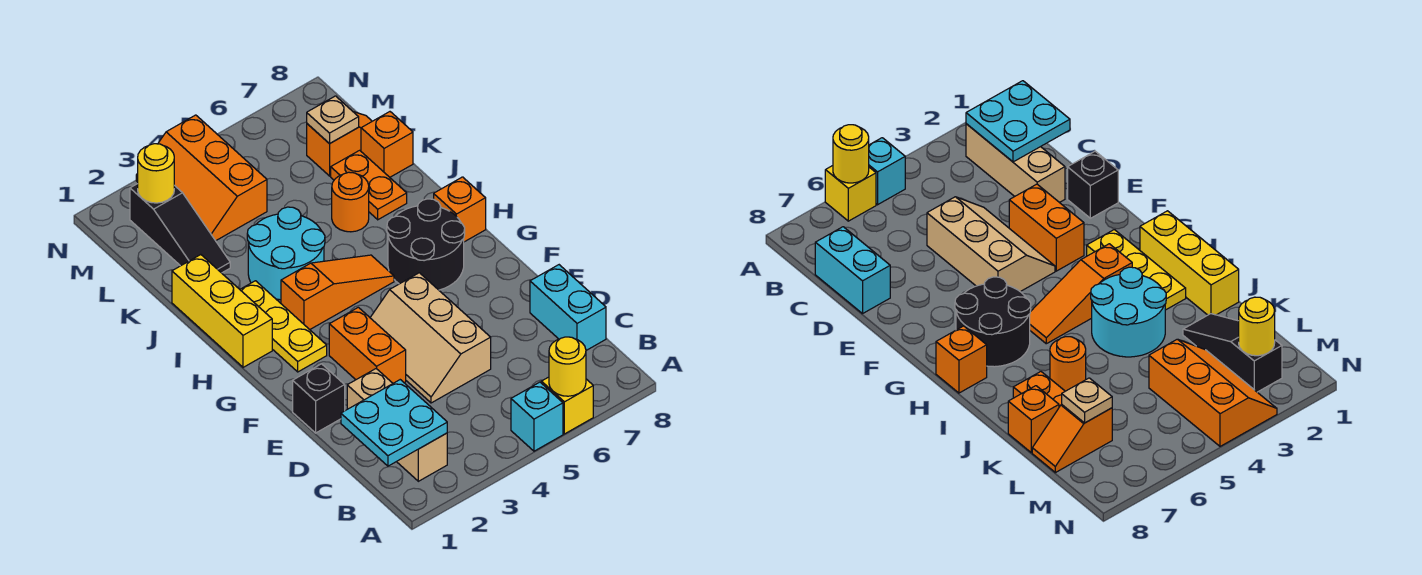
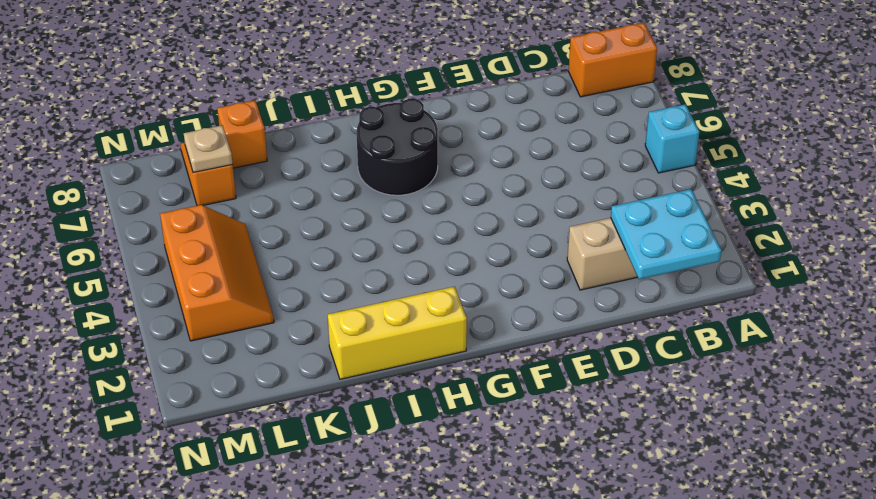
orange 1x2 brick [568,23,657,97] -> orange 1x2 brick moved to [329,307,406,383]
orange 2x3 slope [160,205,274,341] -> orange 2x3 slope turned to [136,115,267,241]
none -> yellow 1x1 brick [541,377,593,434]
none -> cyan 1x2 brick [530,265,606,350]
none -> tan 2x3 slope [370,273,491,403]

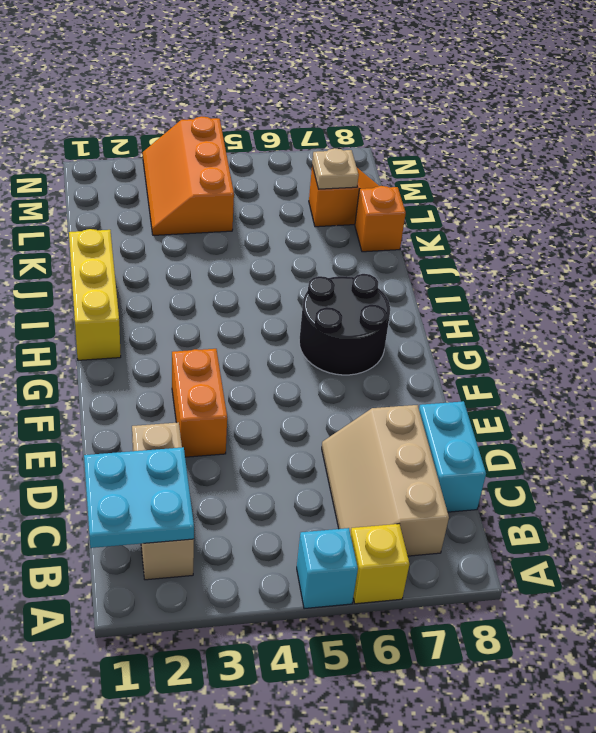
tan 2x3 slope [322,405,449,556] -> tan 2x3 slope moved to [370,273,491,403]
none -> black 1x1 brick [293,364,345,433]
none -> yellow 1x3 plate [240,281,327,372]
none -> orange 1x3 slope [281,255,394,330]

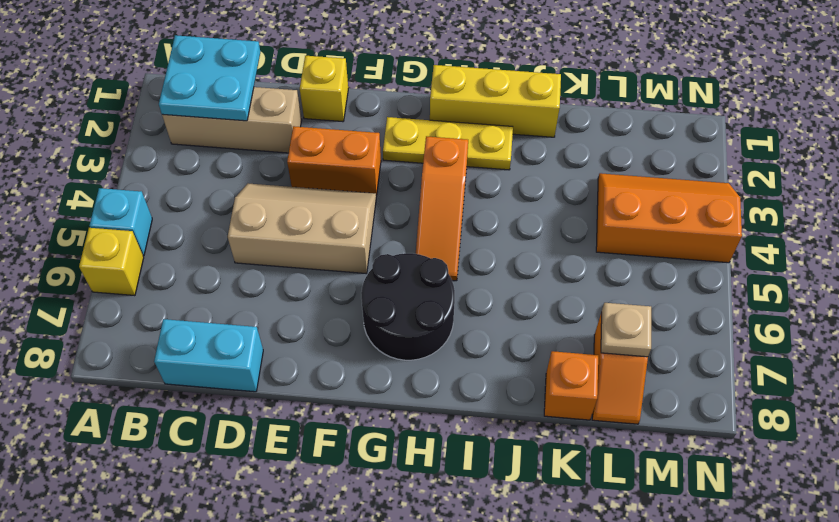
yellow 1x1 brick [300,56,348,122] -> black 1x1 brick [293,364,345,433]
none -> orange 1x1 brick [434,177,486,242]
none -> cyan 2x2 round brick [247,207,325,300]
none -> orange 1x1 round brick [332,172,369,232]

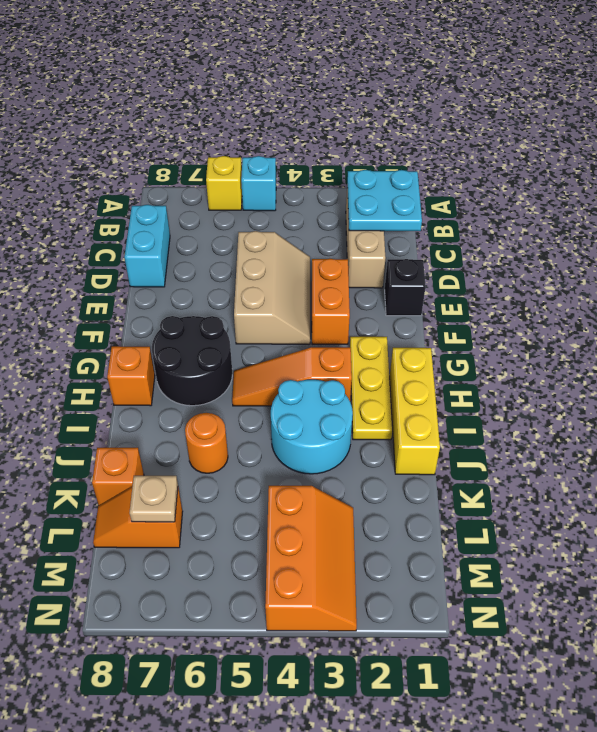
none -> orange 1x2 plate [331,150,407,220]
none -> black 1x3 slope [130,184,230,273]
none -> yellow 1x1 round brick [549,337,586,396]

